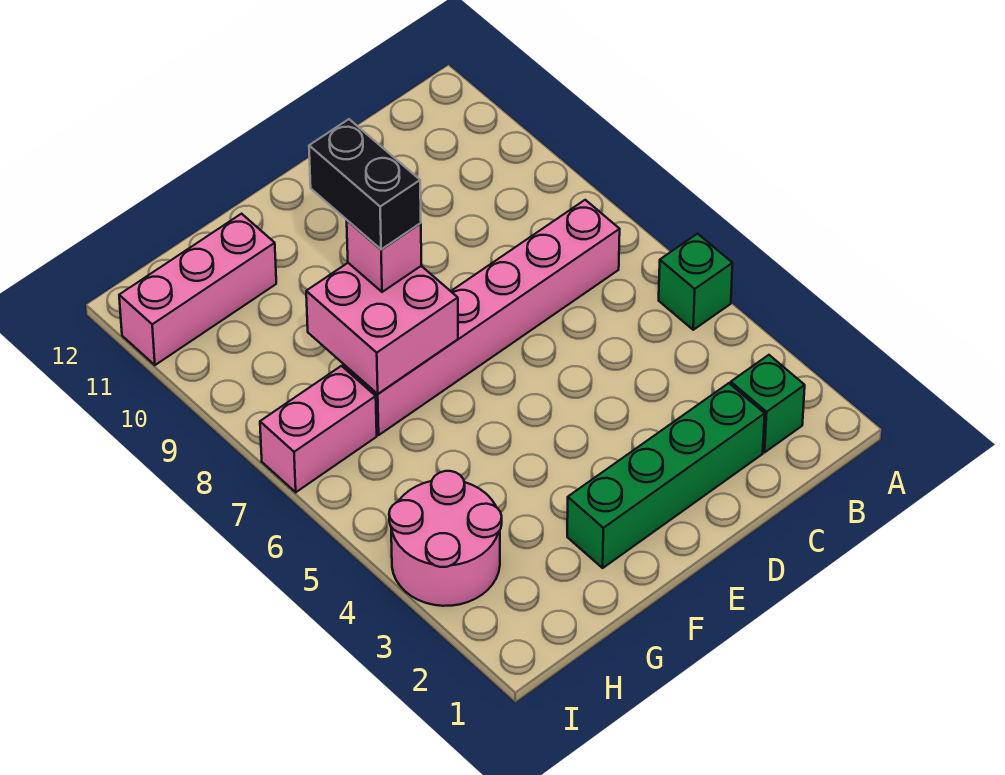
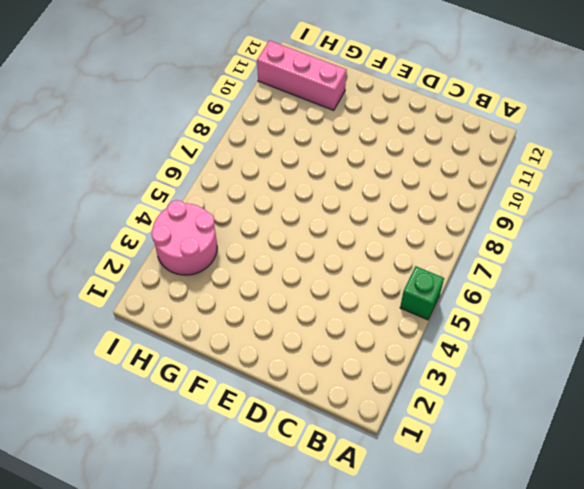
none -> green 1x1 brick [731,355,805,452]
none -> pink 1x6 brick [344,200,620,435]

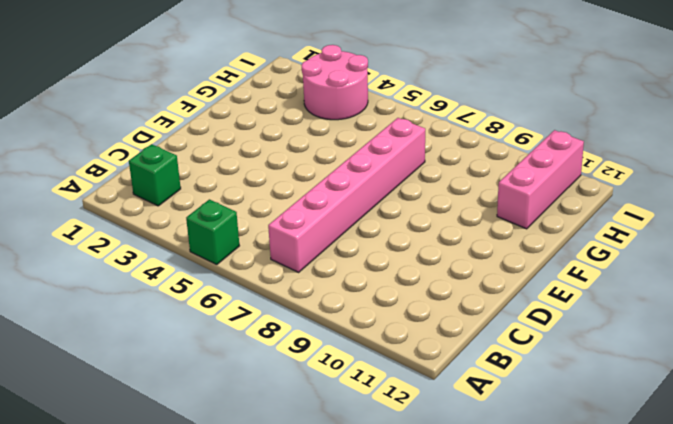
none -> green 1x4 brick [567,383,765,568]
none -> pink 1x2 brick [260,366,377,492]

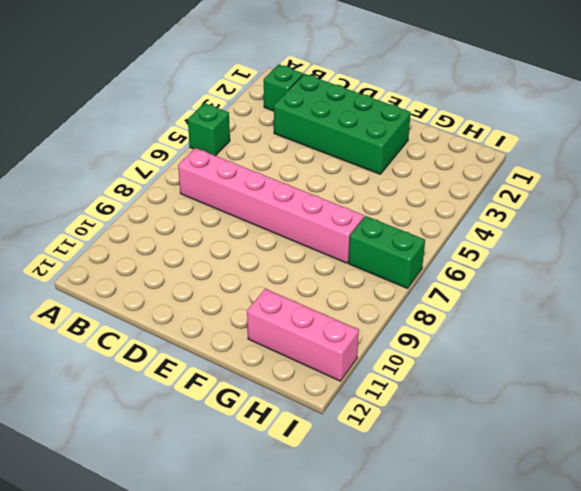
green 2x4 brick [274,74,411,174] -> green 1x4 brick [567,383,765,568]
green 1x2 brick [349,216,425,288] -> pink 1x2 brick [260,366,377,492]
none -> pink 2x2 round brick [389,471,502,606]
none -> pink 2x2 brick [306,263,458,394]

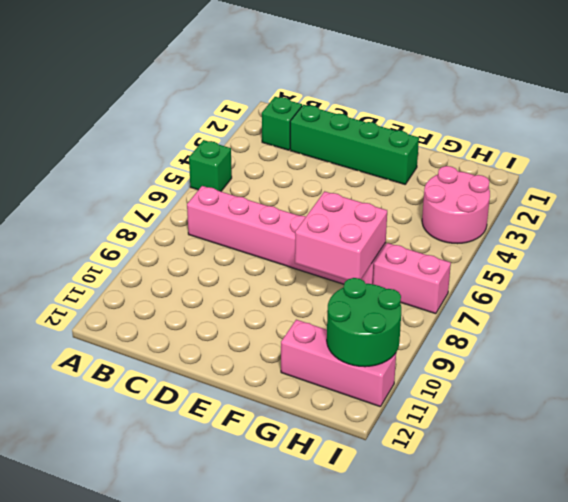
green 2x2 round brick [327,278,401,367] -> none
none -> pink 1x1 brick [347,220,421,292]
none -> black 1x2 brick [309,119,421,249]

